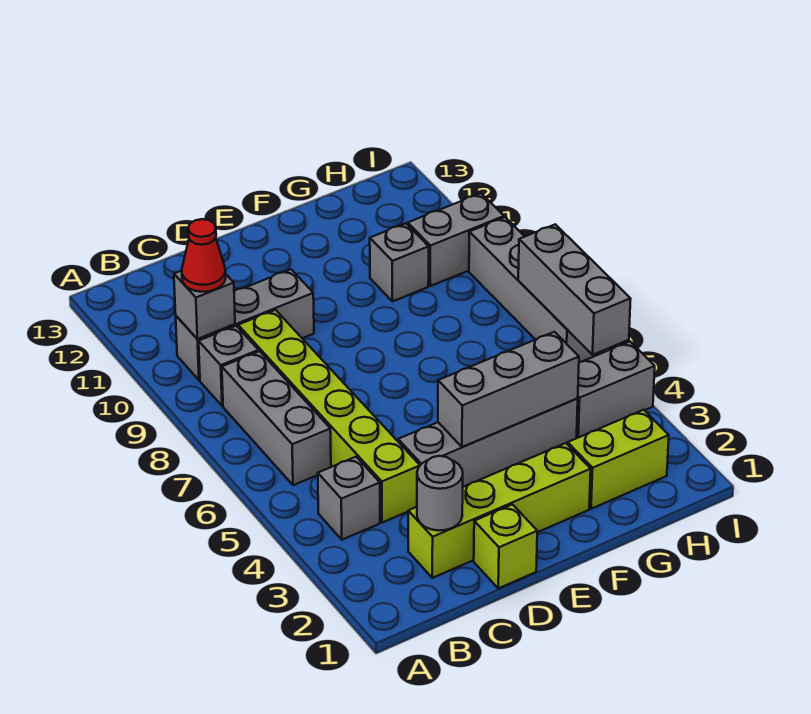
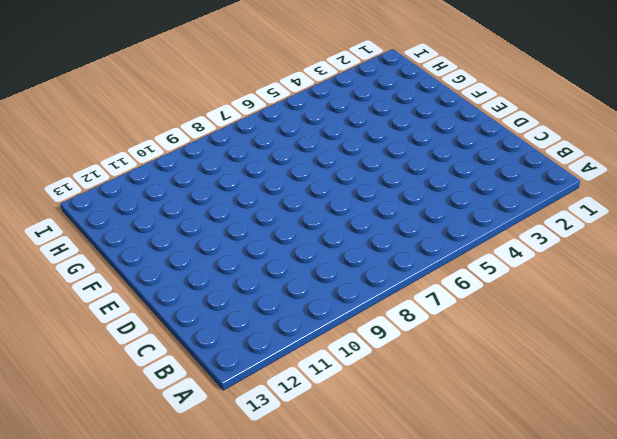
none -> grey 1x1 brick [318,457,380,540]
none -> grey 1x3 brick [222,351,331,485]
none -> grey 1x1 brick [199,326,259,406]

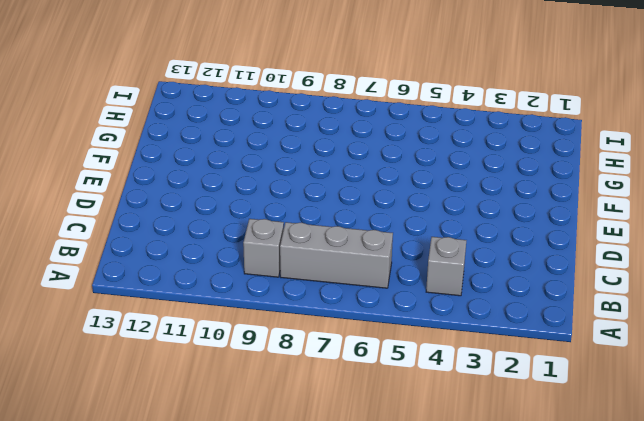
none -> grey 1x3 brick [176,269,314,380]
none -> lime 1x4 brick [408,443,591,578]
none -> lime 1x6 brick [238,310,420,523]

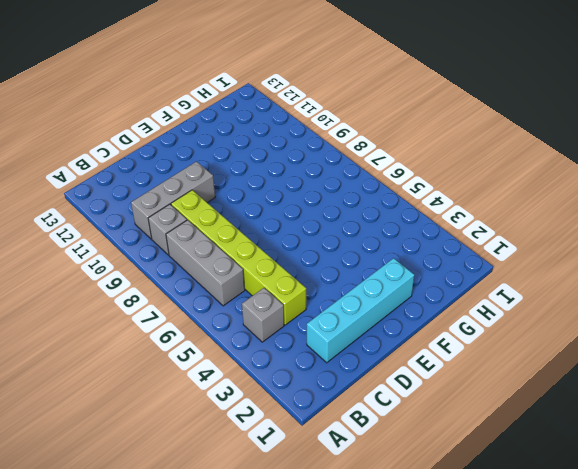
cyan 1x4 brick [307,258,414,363] -> lime 1x4 brick [408,443,591,578]
none -> lime 1x1 brick [474,504,537,588]
none -> grey 1x4 brick [398,399,578,487]
none -> lime 1x2 brick [568,410,669,509]

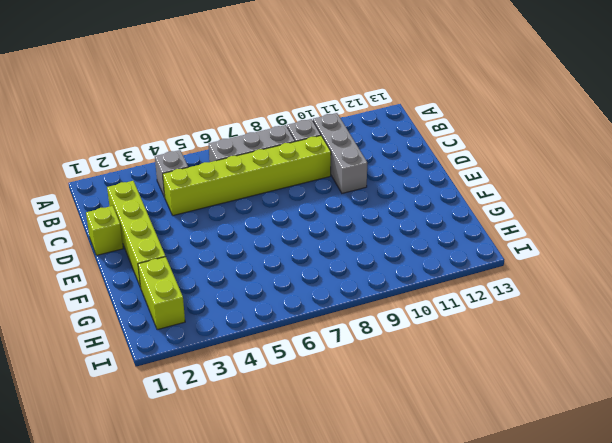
none -> grey 1x4 brick [398,399,578,487]
none -> grey 1x1 brick [370,223,429,301]
none -> grey 1x2 brick [577,342,655,438]

